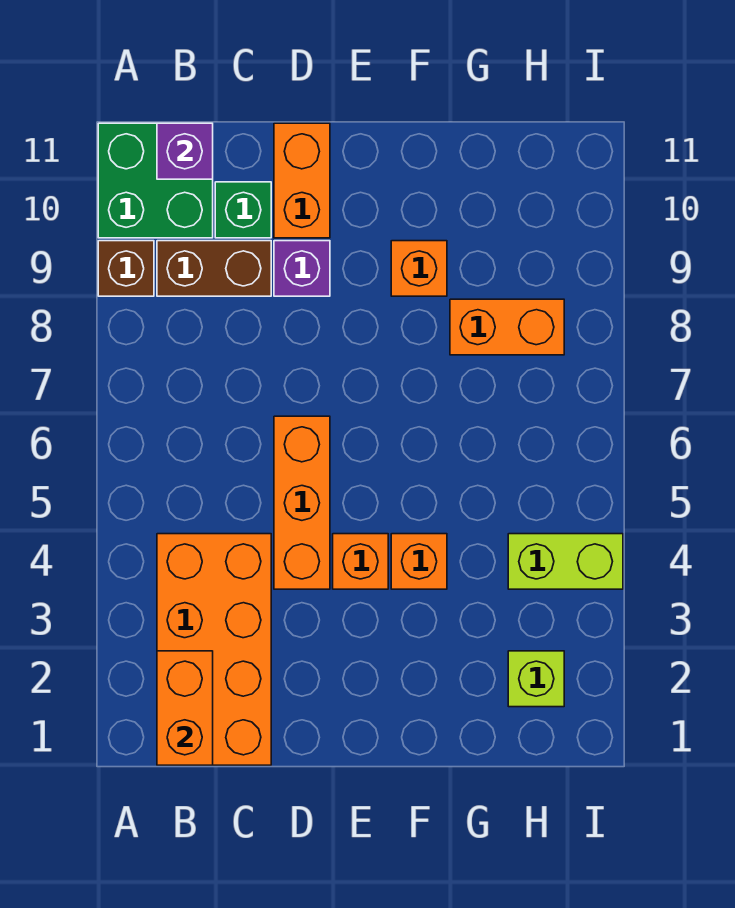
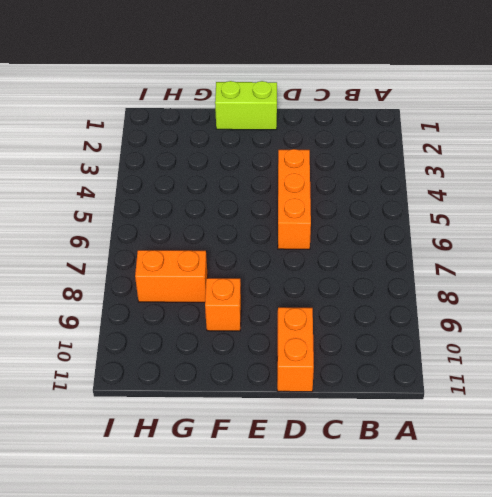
lime 1x2 brick [215,81,277,130] -> lime 1x2 brick moved to [508,534,623,589]
none -> brown 1x1 brick [98,241,154,296]
none -> green 2x2 brick [98,123,213,238]
none -> orange 2x4 brick [157,534,271,765]

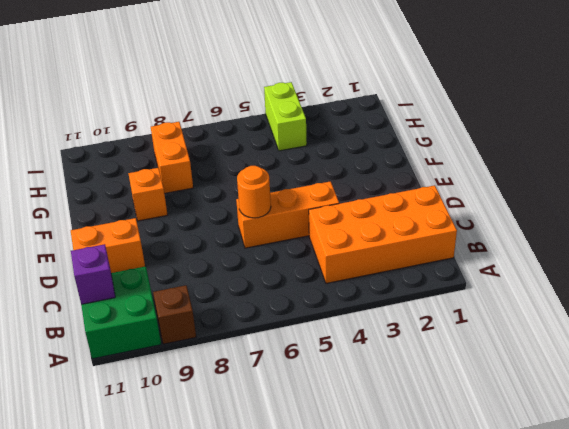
orange 1x1 round brick [237,166,271,218] -> none
none -> brown 1x2 brick [157,241,271,296]
none -> green 1x1 brick [215,182,271,238]
none -> purple 1x1 brick [274,241,330,296]

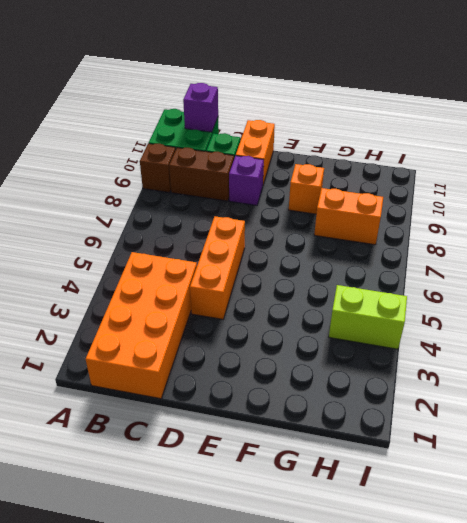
none -> orange 1x1 brick [333,534,388,589]
none -> orange 1x1 brick [391,534,447,589]
none -> lime 1x1 brick [508,651,564,707]

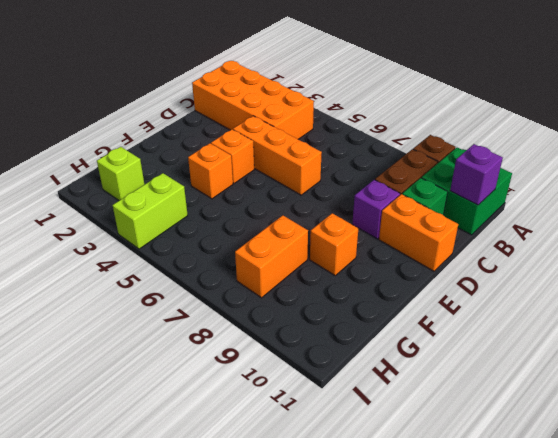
none -> orange 1x2 brick [157,651,213,765]

